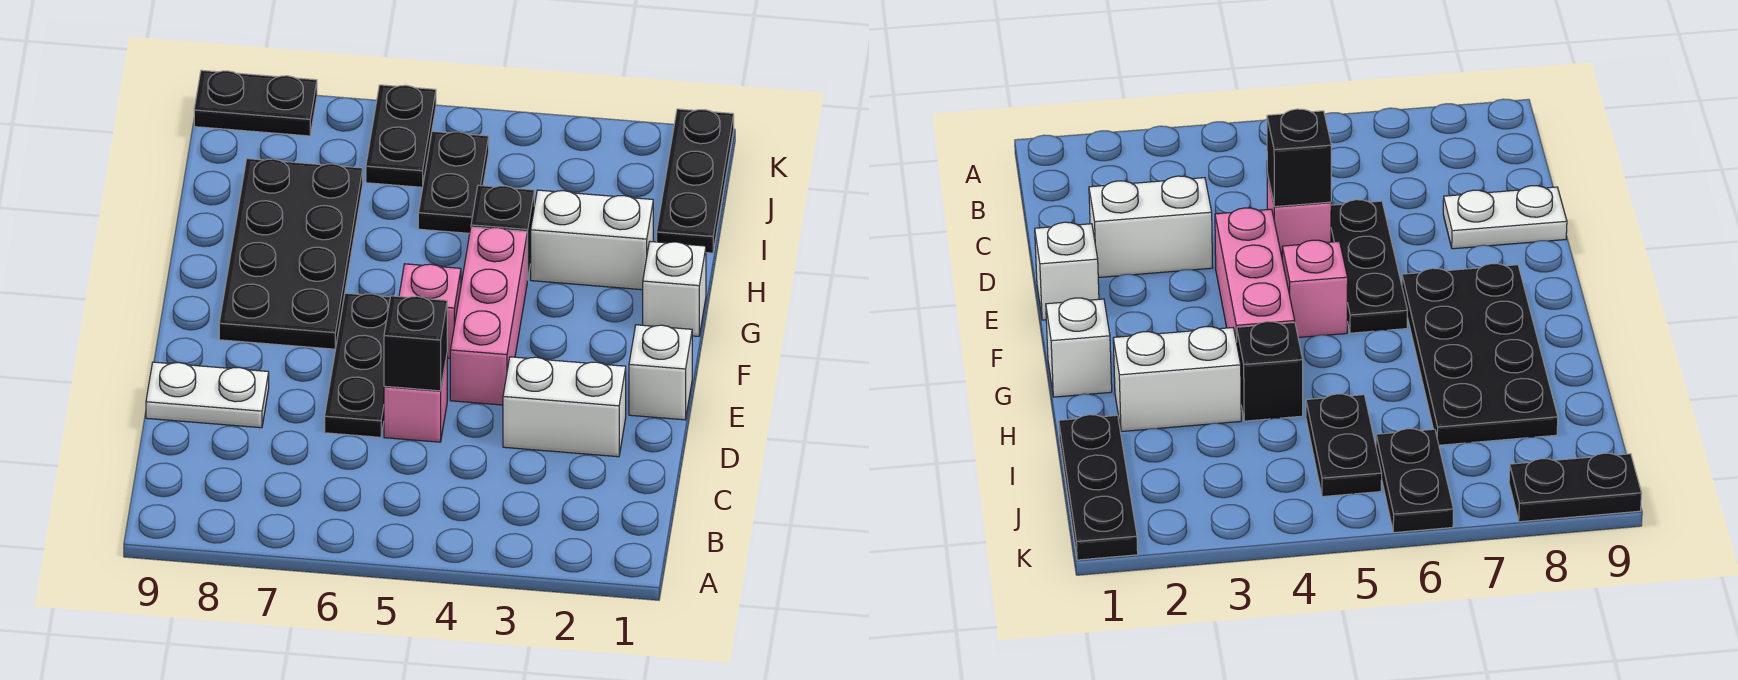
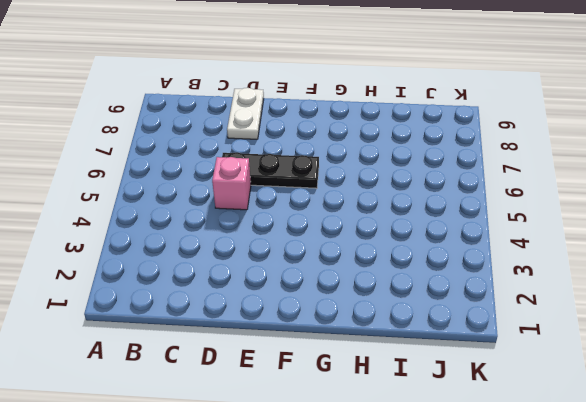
none -> white 1x2 brick [503,357,626,457]
none -> white 1x1 brick [629,325,692,420]
none -> pink 1x3 brick [450,227,527,405]

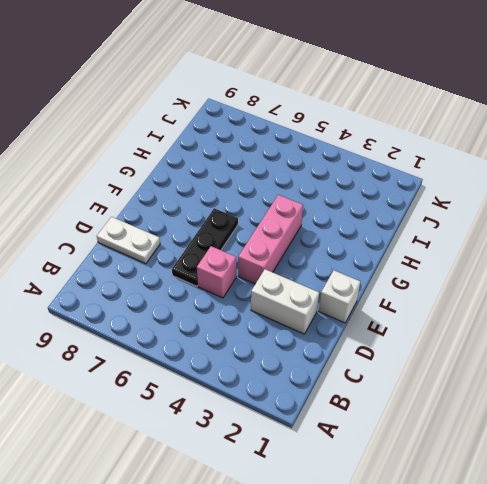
none -> pink 1x1 brick [399,264,461,358]
none -> black 2x4 plate [219,159,363,349]
none -> white 1x1 brick [643,242,706,336]

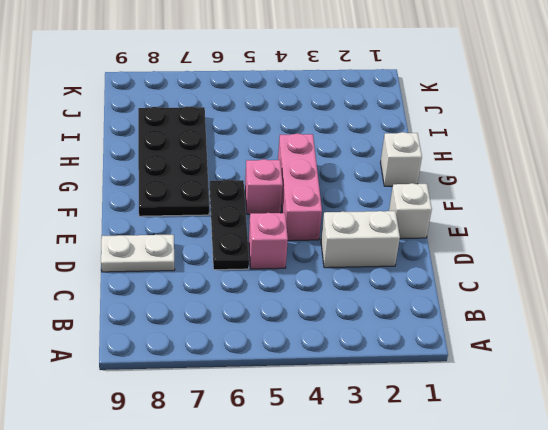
none -> white 1x2 brick [531,190,653,290]
none -> black 1x1 brick [471,185,534,280]
none -> black 1x3 plate [657,109,734,253]

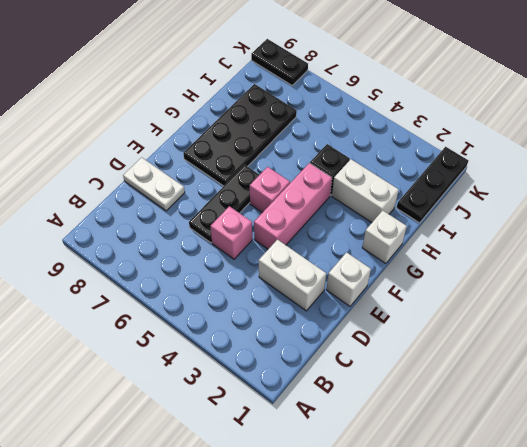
none -> black 1x2 plate [418,131,489,233]
none -> black 1x2 plate [366,85,436,187]
none -> black 1x1 brick [384,296,447,391]

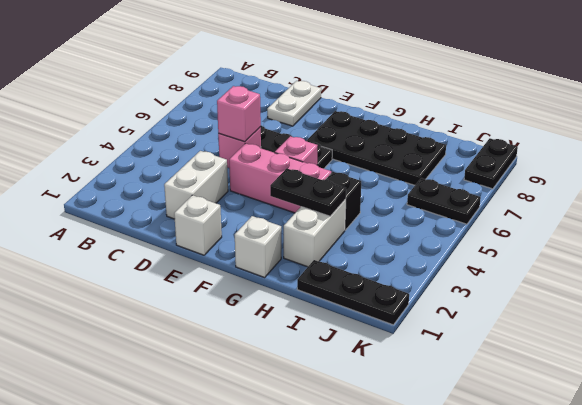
pink 1x1 brick [217,86,261,142] -> black 1x1 brick [384,296,447,391]
black 1x2 plate [270,168,346,216] -> black 1x2 plate moved to [418,131,489,233]

